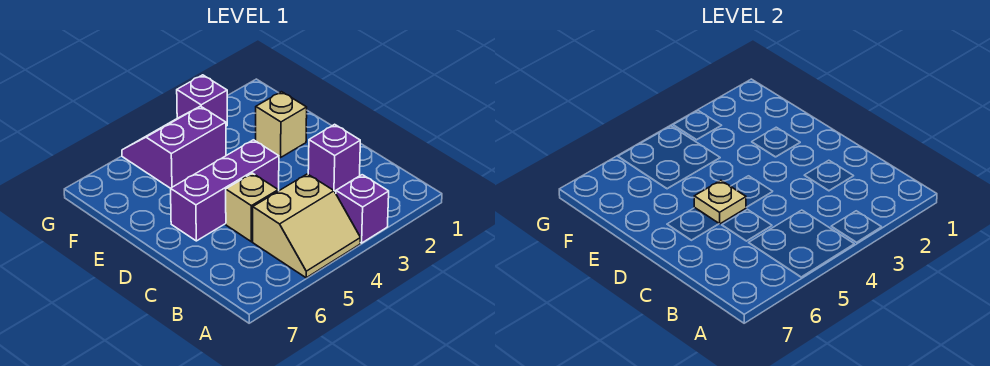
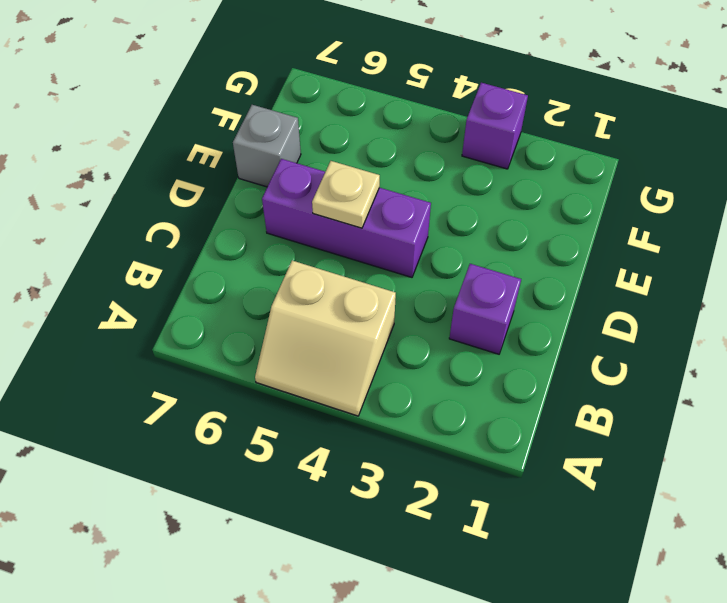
grey 1x1 brick [233,105,301,187] -> none
none -> purple 1x1 brick [336,175,389,243]
none -> tan 1x1 brick [226,173,278,242]

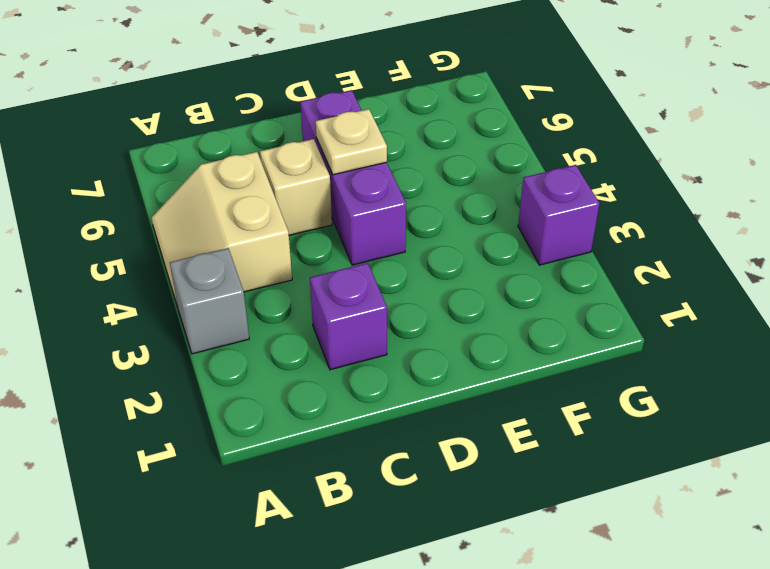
grey 1x1 brick [170,248,249,354] -> purple 1x1 brick [336,175,389,243]
none -> tan 1x1 brick [256,92,307,157]
none -> purple 2x2 slope [122,106,226,188]

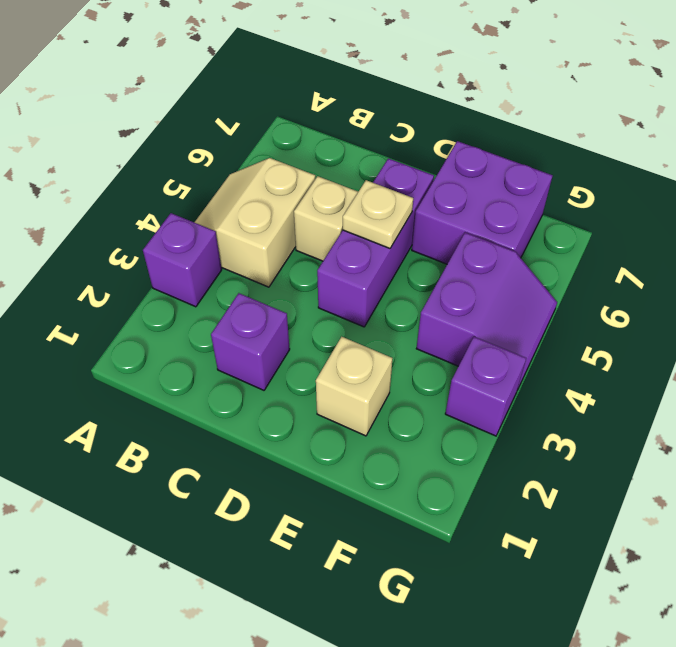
purple 2x2 brick [412,141,553,264] -> none

